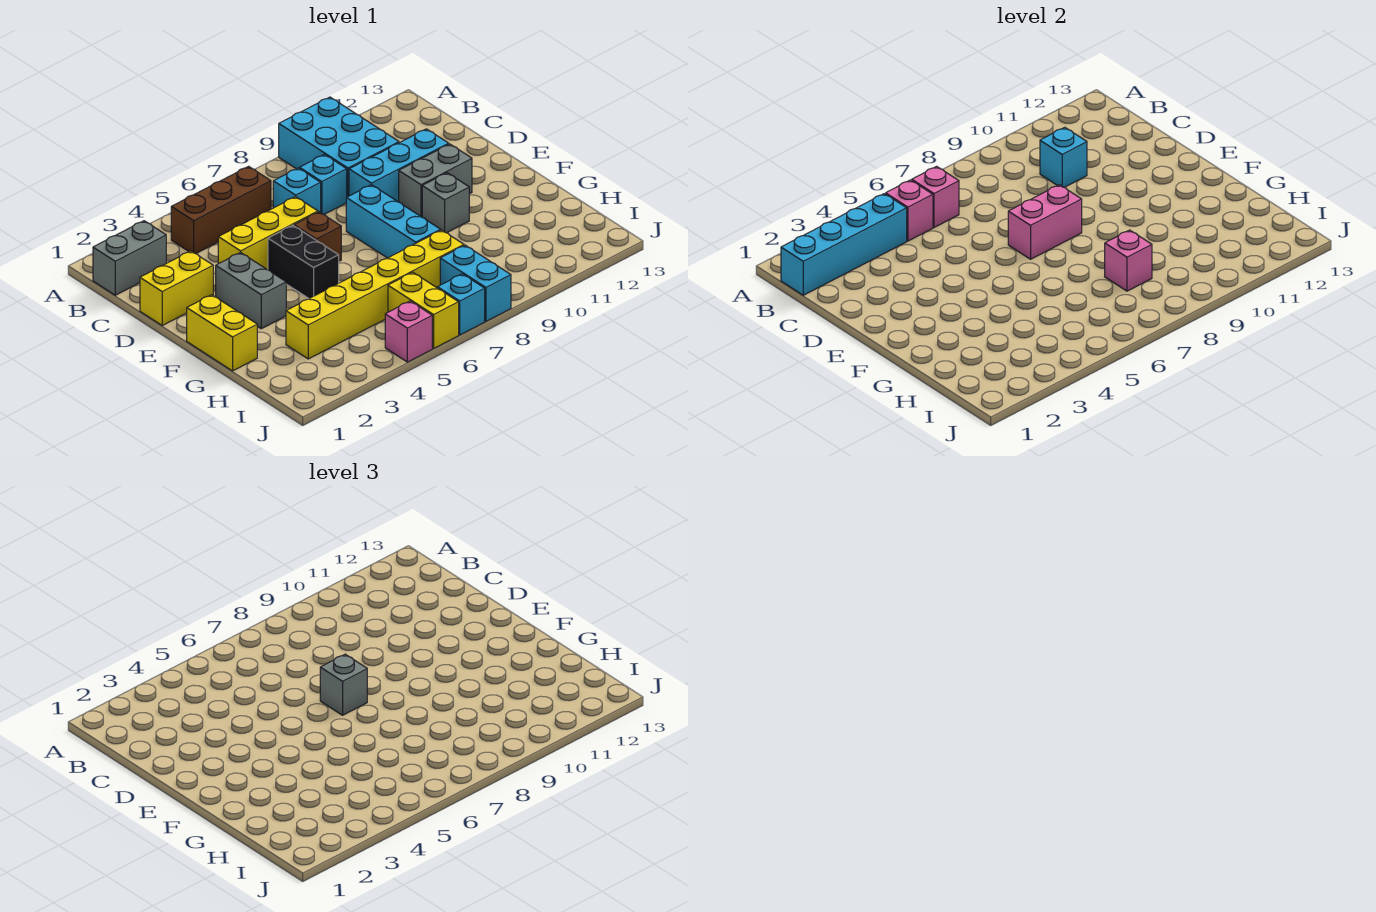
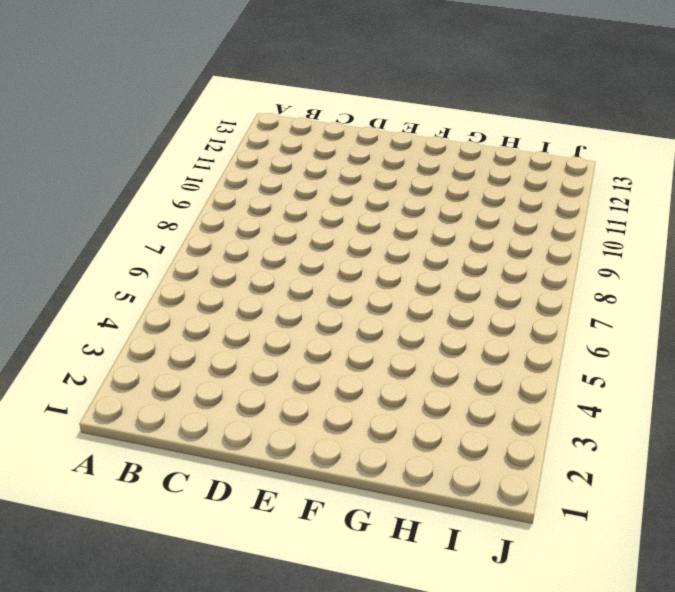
none -> cyan 2x3 brick [279,97,399,197]
none -> grey 1x2 brick [93,221,166,295]
none -> brown 1x3 brick [171,166,271,254]

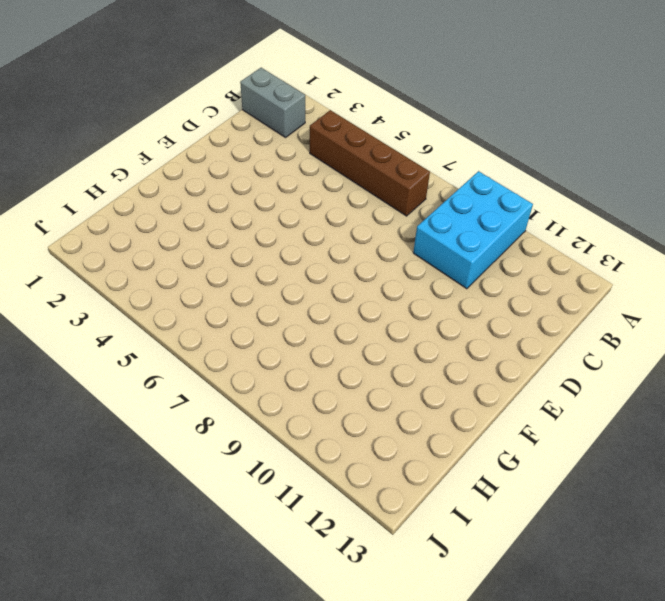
brown 1x4 brick [310,110,430,216] -> brown 1x3 brick [171,166,271,254]
none -> cyan 1x1 brick [273,168,321,213]
none -> cyan 1x1 brick [300,154,347,214]
none -> yellow 1x2 brick [140,251,213,325]

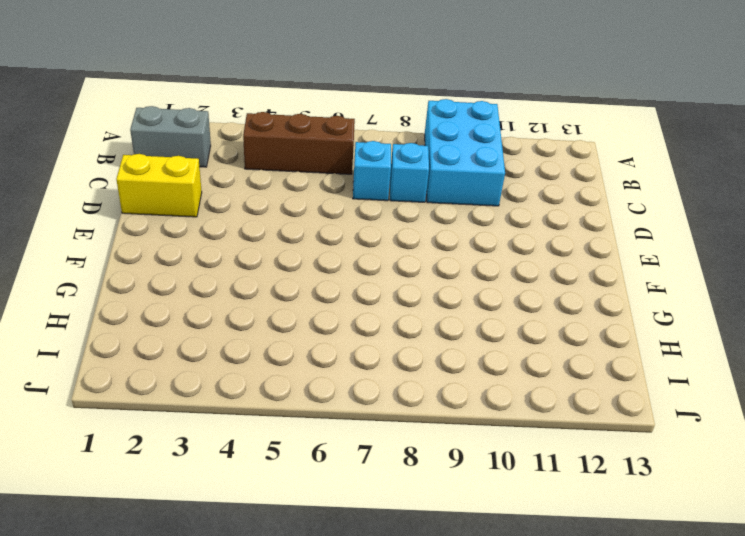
none -> yellow 1x3 brick [218,197,318,270]
none -> cyan 1x3 brick [349,129,449,202]
none -> grey 1x2 brick [216,252,286,329]

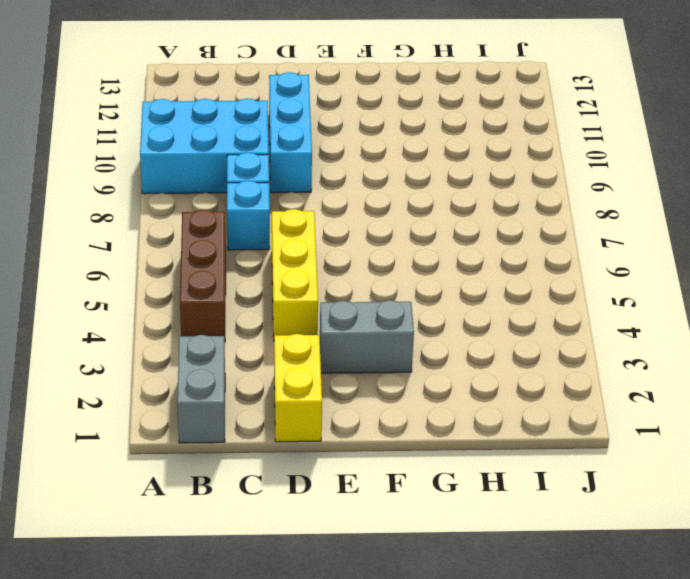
none -> black 1x2 brick [268,225,339,298]
none -> brown 1x1 brick [294,212,341,261]
none -> cyan 1x3 brick [346,185,441,258]

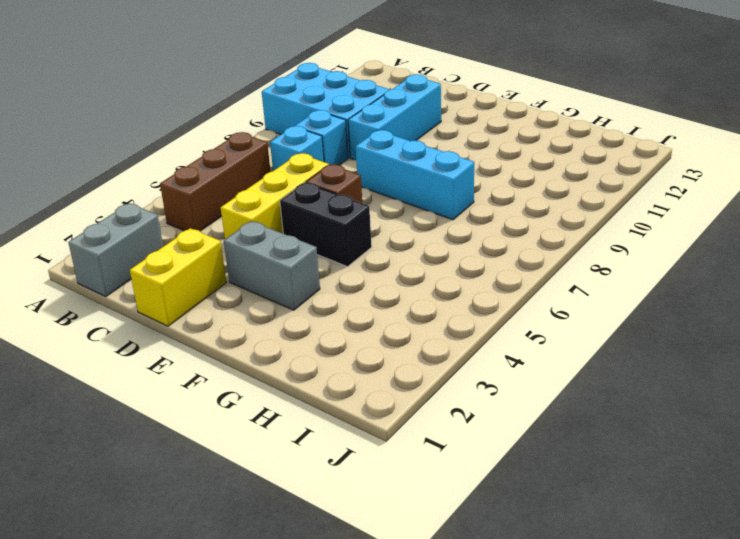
none -> grey 1x2 brick [399,144,472,217]
none -> yellow 1x2 brick [187,295,257,371]
none -> grey 1x1 brick [422,173,469,233]

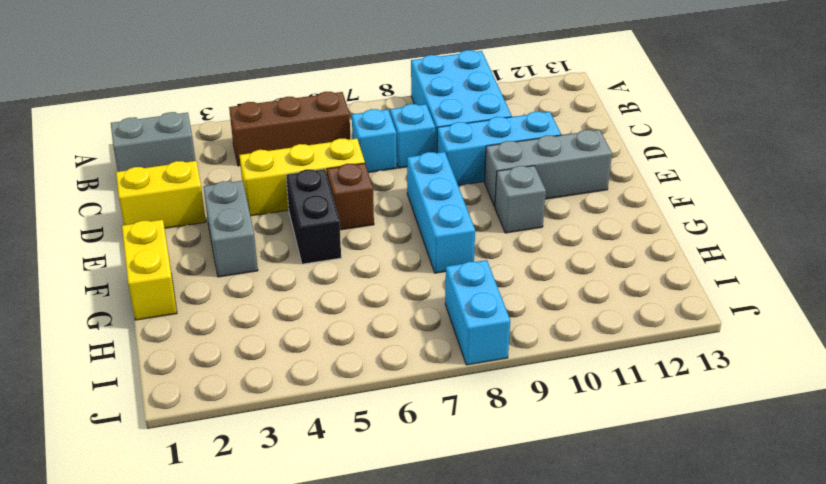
grey 1x3 brick [484,130,612,207] -> grey 1x2 brick [399,144,472,217]
none -> yellow 1x6 brick [286,230,464,359]
none -> yellow 1x2 brick [388,272,459,348]
none -> pink 1x1 brick [385,301,432,362]

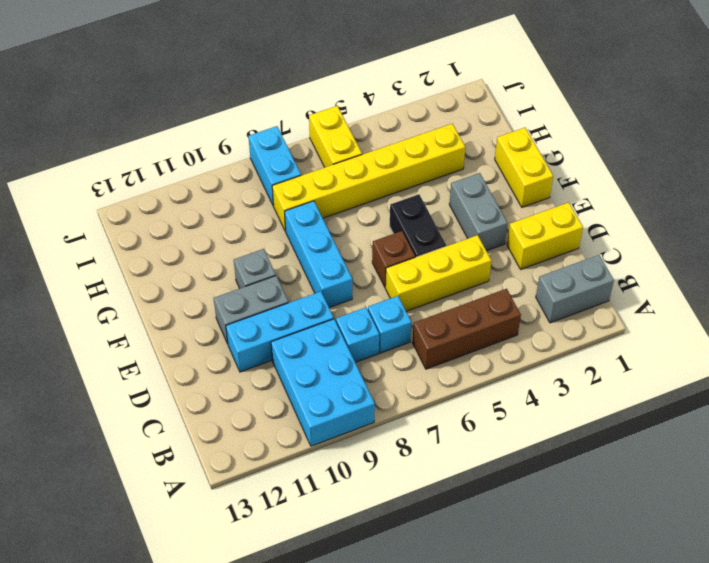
none -> pink 1x1 brick [385,301,432,362]
none -> cyan 1x1 brick [437,274,485,335]
none -> cyan 1x4 brick [781,194,907,295]

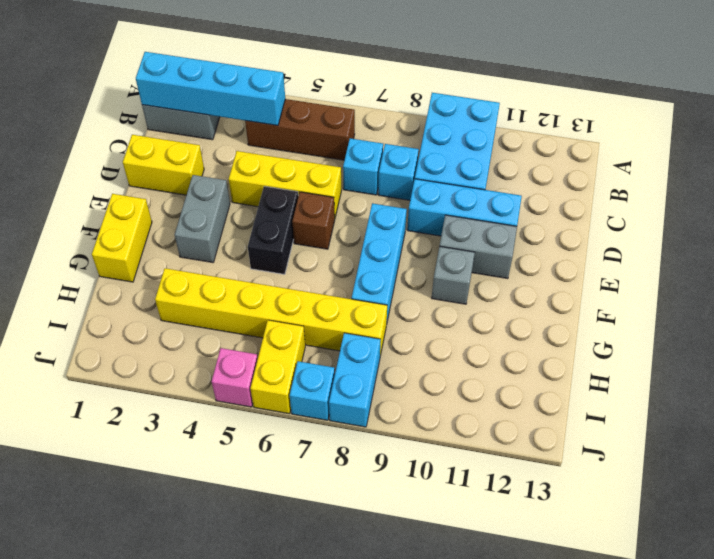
none -> pink 1x1 brick [886,180,933,241]
none -> pink 1x1 brick [912,166,959,227]
none -> cyan 1x1 brick [1040,127,1087,187]

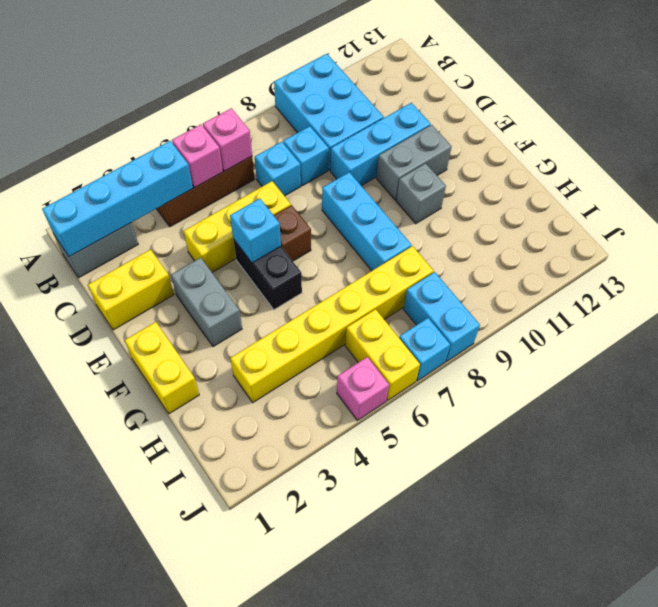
cyan 1x1 brick [230,199,281,263] -> cyan 1x1 brick moved to [1040,127,1087,187]
none -> pink 1x2 brick [1008,185,1082,259]
none -> pink 1x1 brick [1105,230,1152,291]
none -> grey 1x1 brick [320,654,367,715]

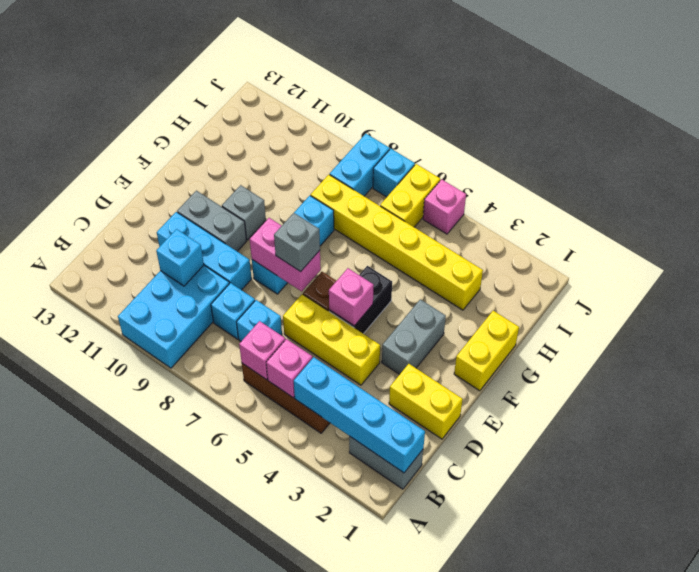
pink 1x1 brick [329,268,374,326] -> pink 1x1 brick moved to [1105,230,1152,291]

